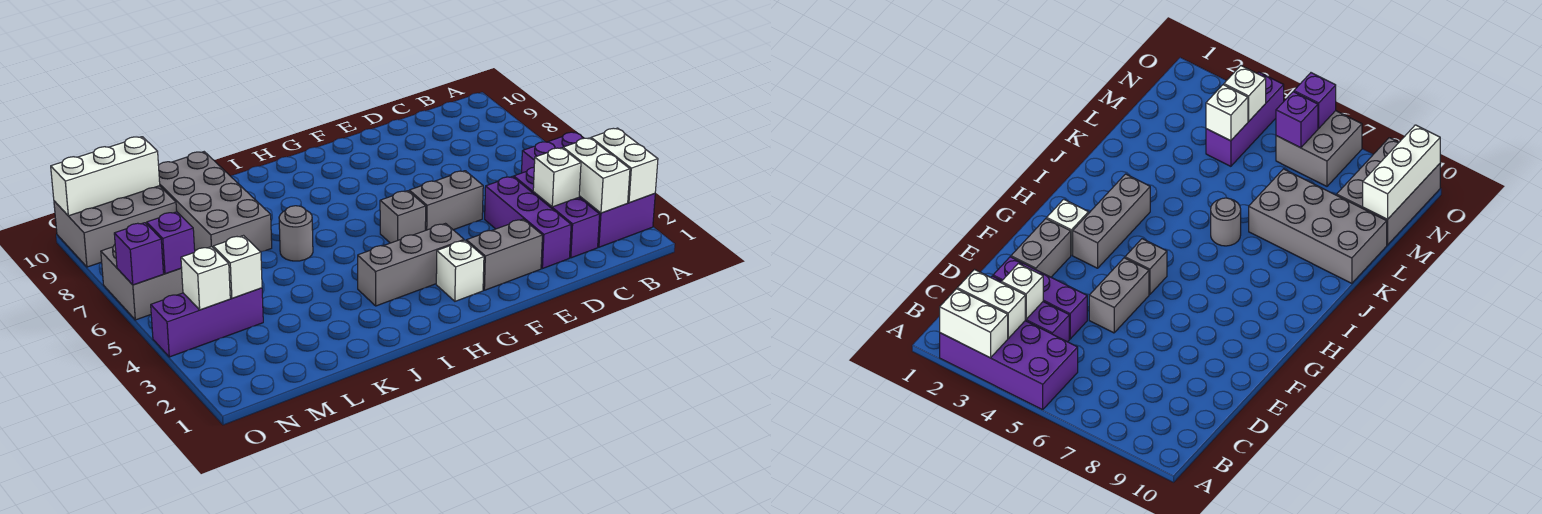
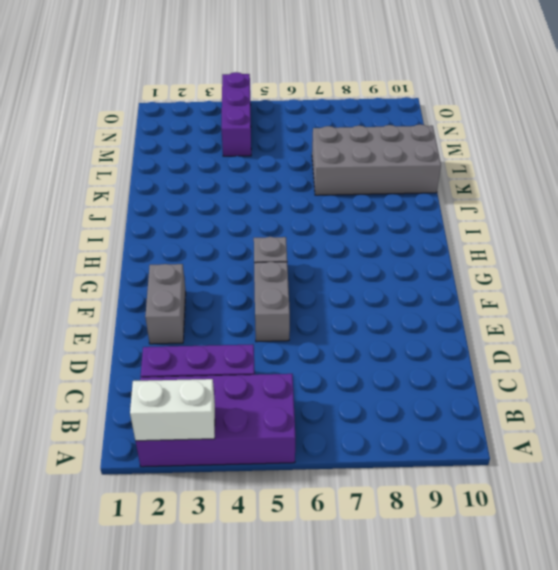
none -> purple 1x3 brick [485,176,571,269]
none -> white 1x1 brick [436,240,484,301]
none -> grey 1x3 brick [358,224,464,306]

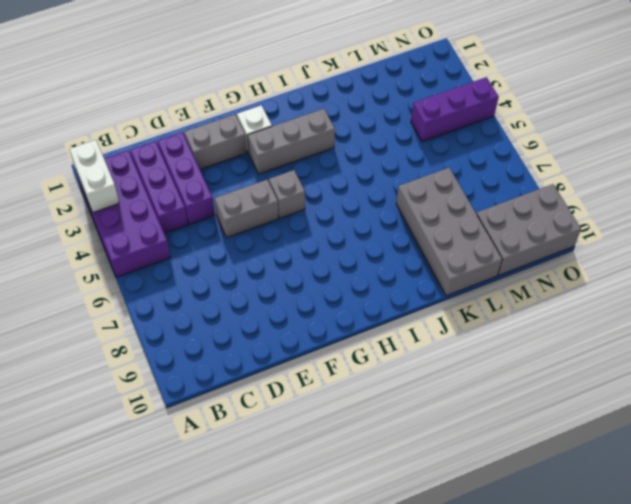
none -> grey 1x1 round brick [279,206,313,261]
none -> grey 2x2 brick [101,245,183,320]
none -> white 1x2 brick [563,138,630,213]

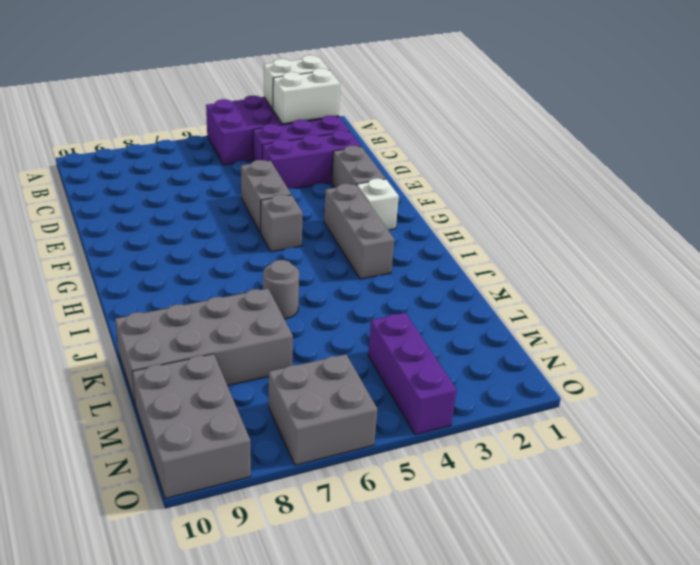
none -> white 1x1 brick [533,148,581,207]
none -> white 1x1 brick [213,236,262,298]
none -> white 1x3 brick [51,137,160,216]

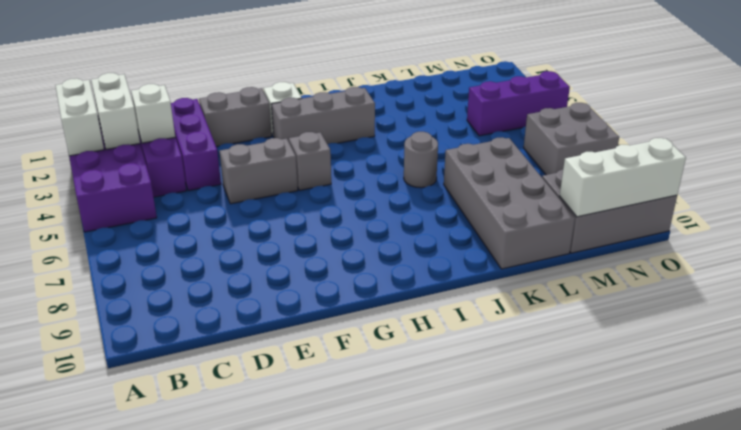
none -> white 1x1 brick [213,236,262,298]
none -> white 1x1 brick [181,247,230,310]
none -> purple 1x1 brick [147,212,195,274]

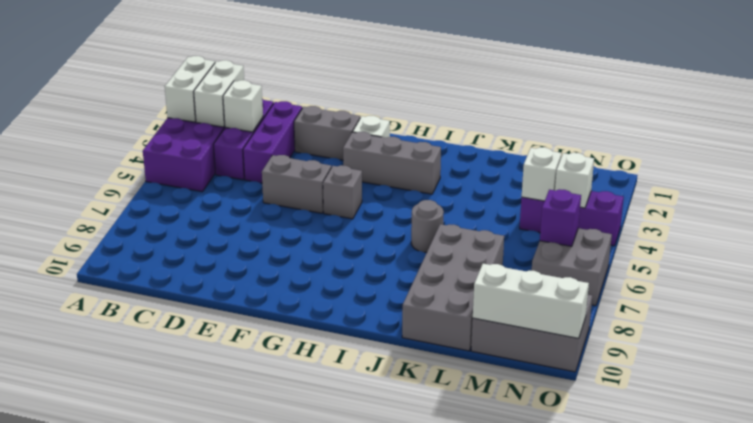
none -> purple 1x1 brick [114,223,163,285]

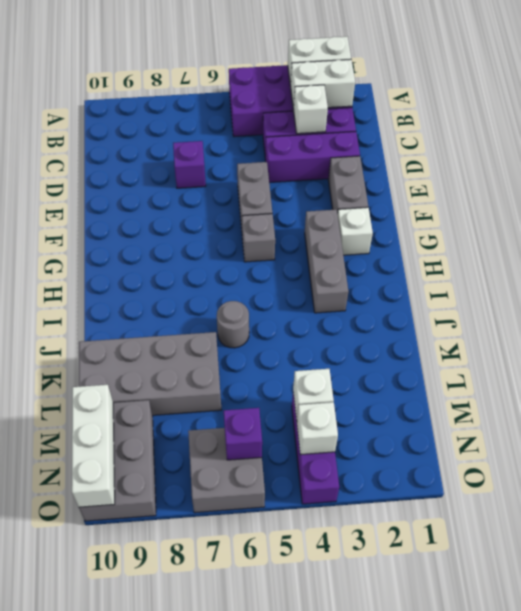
purple 1x1 brick [173,141,206,188] -> purple 1x1 brick moved to [114,223,163,285]

